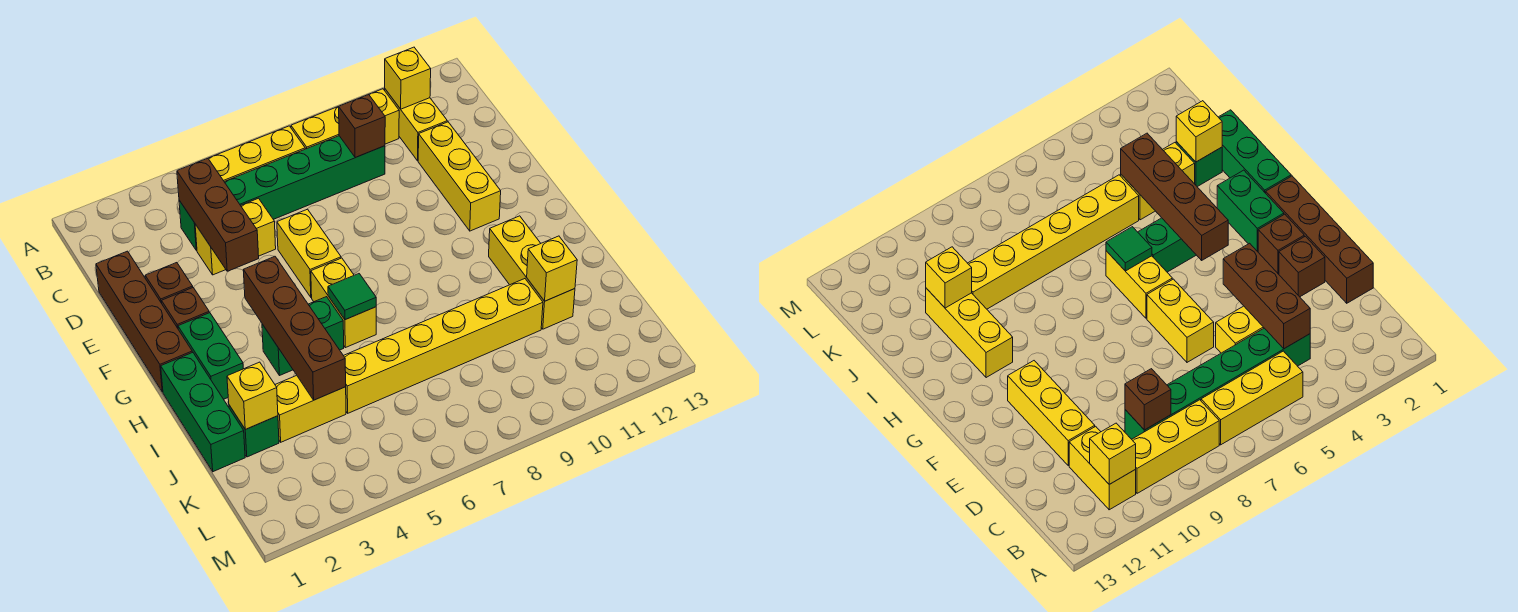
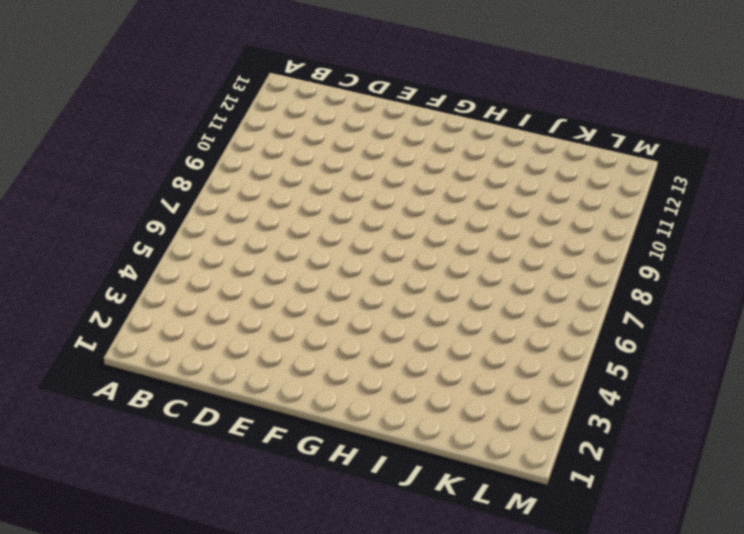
none -> yellow 1x3 brick [208,126,305,182]
none -> yellow 1x3 brick [291,89,399,149]
none -> yellow 1x2 brick [385,89,447,161]

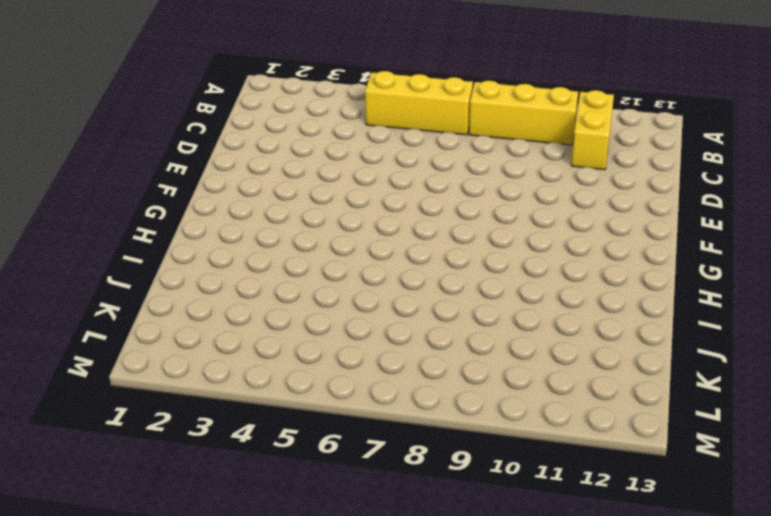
none -> green 1x6 brick [179,136,385,251]
none -> brown 1x4 brick [96,251,192,392]
none -> yellow 1x2 brick [195,198,276,275]

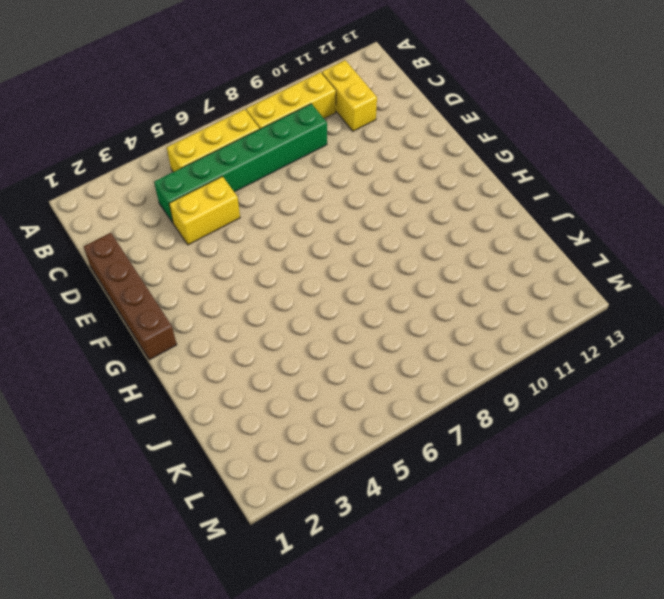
none -> yellow 1x3 brick [418,122,501,231]
none -> brown 1x1 brick [145,263,193,303]
none -> yellow 1x2 brick [277,209,341,297]

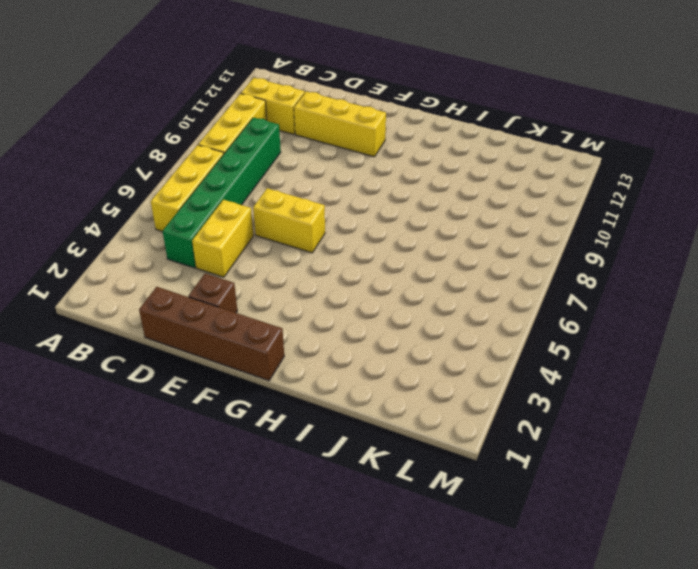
none -> brown 1x1 brick [162,288,209,328]
none -> green 1x2 brick [178,313,243,399]
none -> yellow 1x2 brick [311,258,376,348]

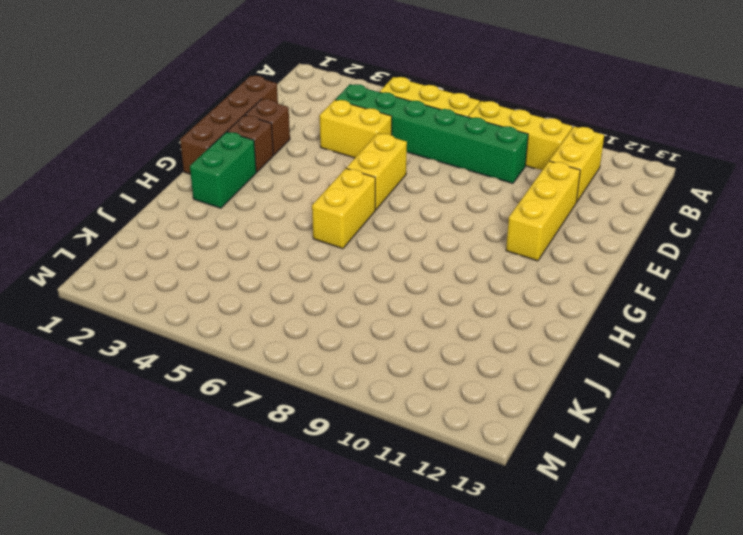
none -> green 1x3 brick [161,352,245,472]
none -> green 1x2 brick [262,297,344,376]
none -> yellow 1x3 brick [489,216,575,329]

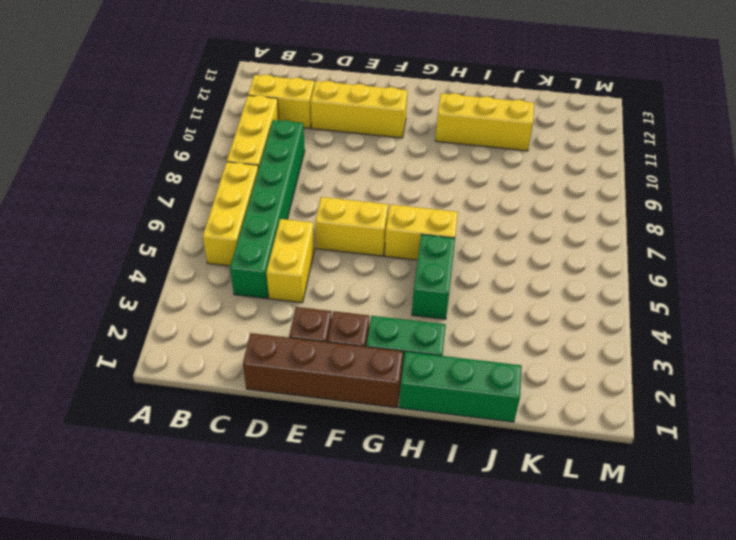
none -> green 1x1 brick [229,405,279,457]
none -> yellow 1x2 brick [275,375,346,442]
none -> yellow 1x6 brick [344,279,543,413]

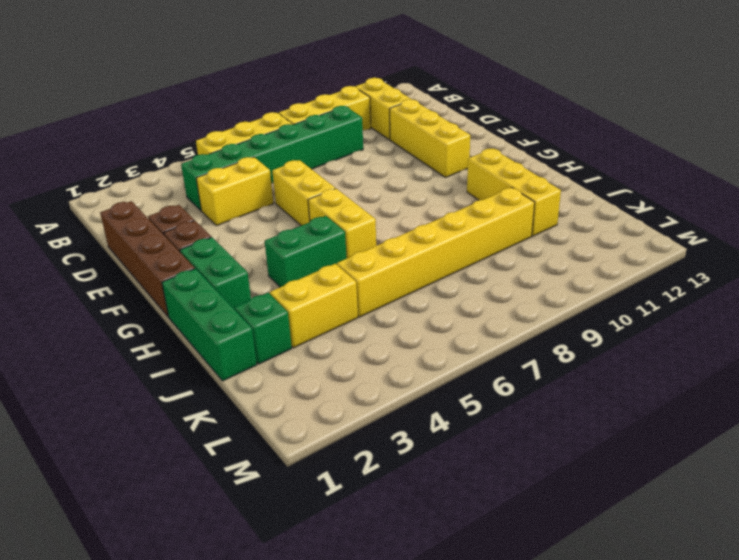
none -> yellow 1x1 brick [385,47,431,109]
none -> brown 1x3 brick [177,158,259,271]
none -> brown 1x1 brick [339,95,385,158]

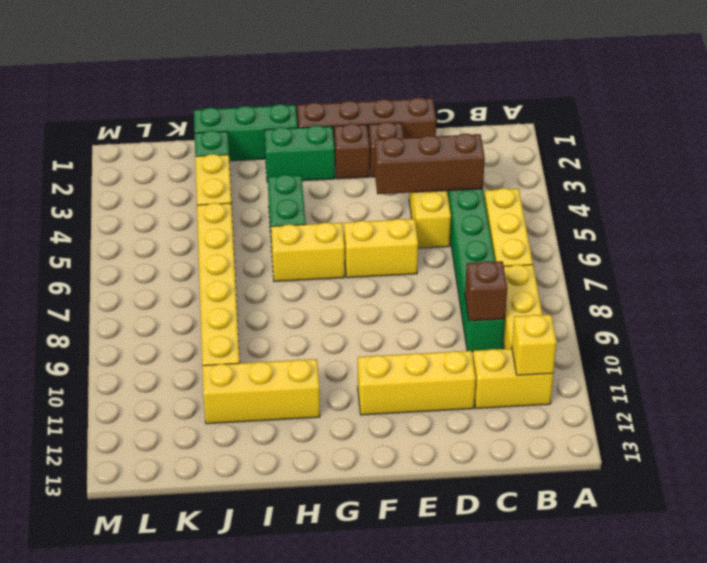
none -> brown 1x4 brick [243,256,346,400]
none -> green 1x1 tile [328,274,376,320]
none -> yellow 1x1 brick [227,362,278,429]

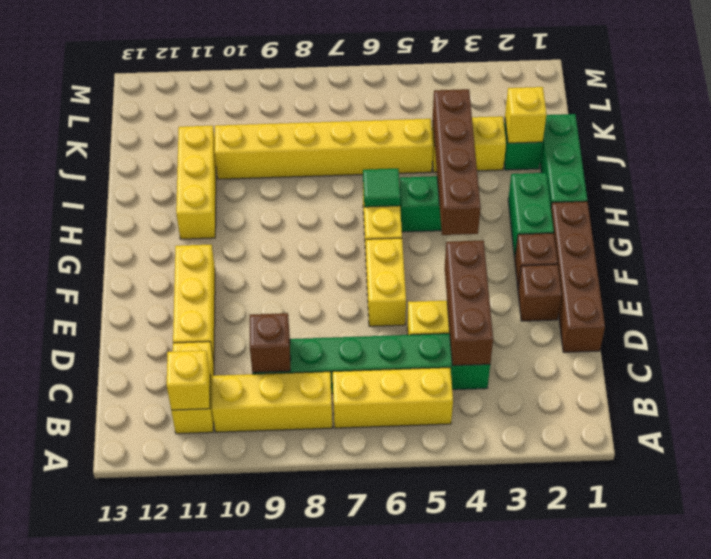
none -> yellow 1x1 brick [527,236,577,301]

